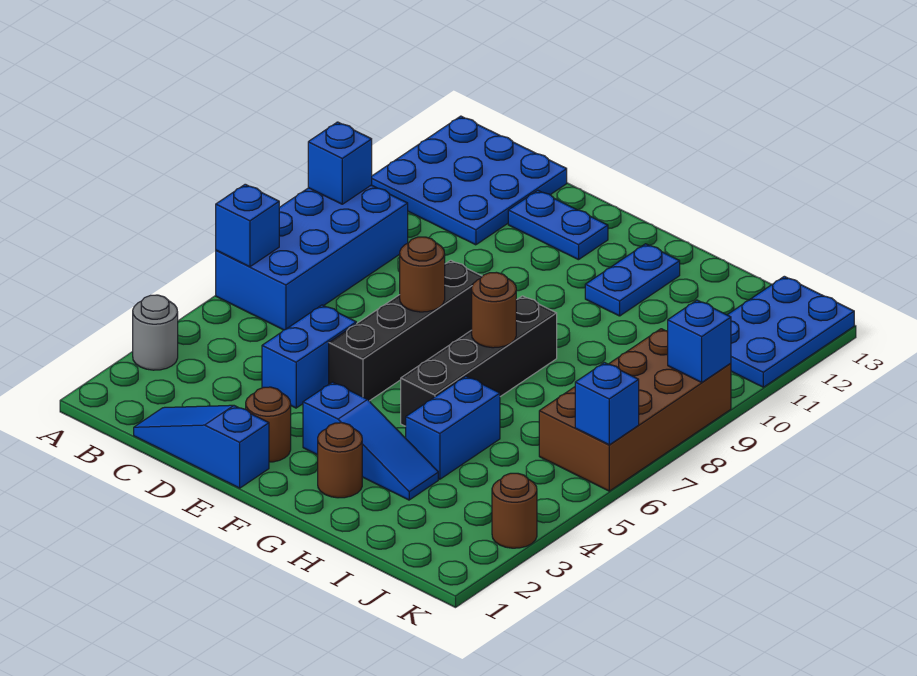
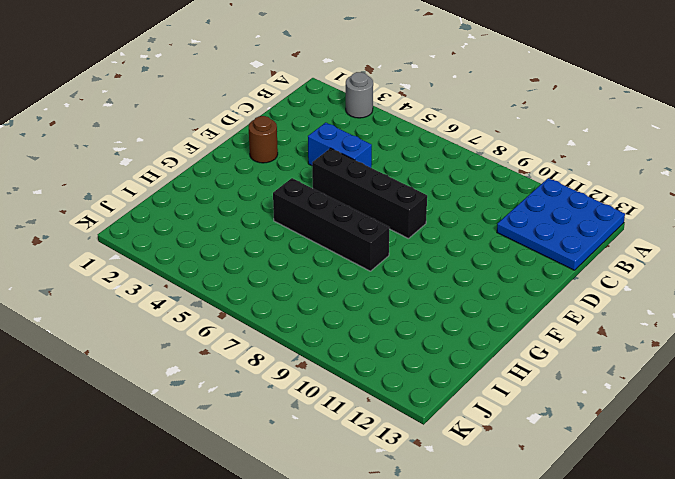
none -> blue 2x4 brick [216,185,408,330]
none -> blue 1x3 slope [134,405,269,488]
none -> blue 1x2 plate [508,190,608,260]

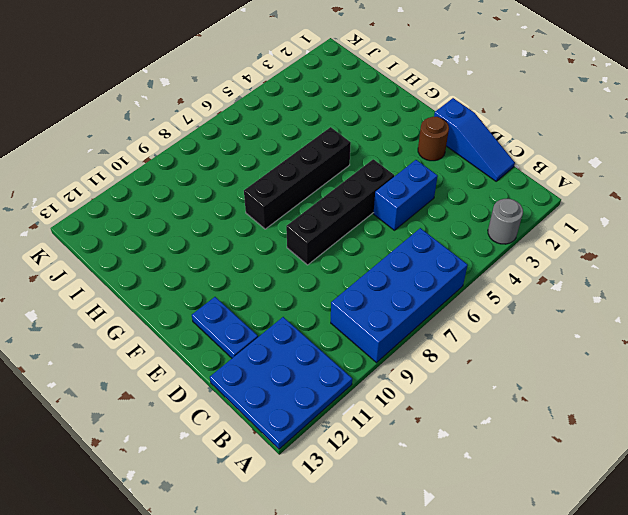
none -> blue 1x3 slope [303,382,438,500]
none -> brown 1x1 round brick [318,423,362,498]
none -> blue 1x2 plate [585,244,680,316]

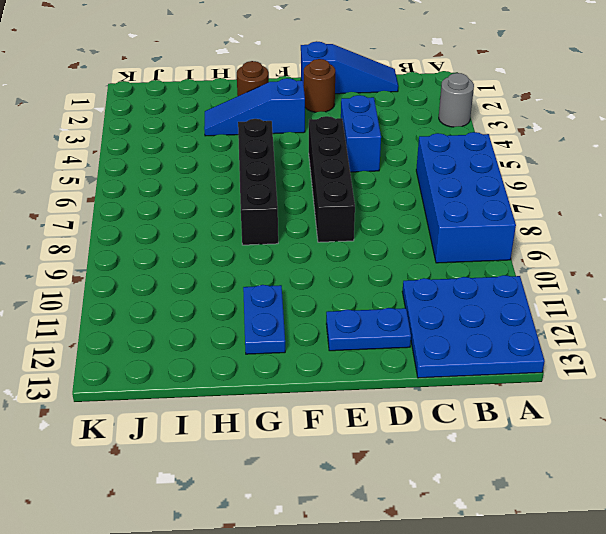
none -> blue 1x2 brick [406,376,500,479]
none -> brown 2x4 brick [539,329,731,491]
none -> blue 2x3 plate [728,276,854,387]

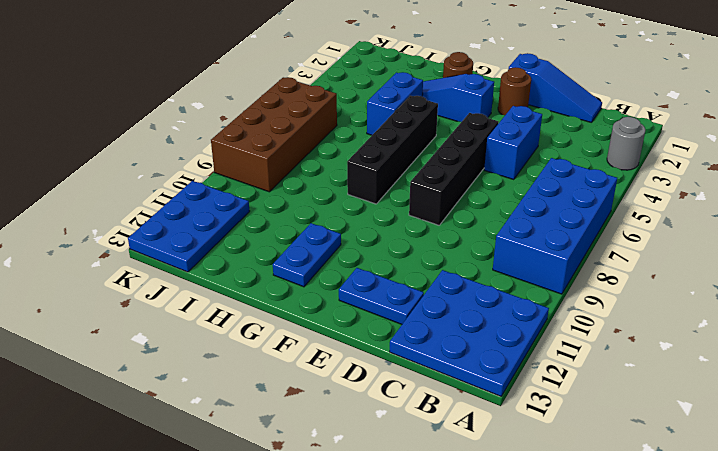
none -> brown 1x1 round brick [492,473,537,548]
none -> blue 1x1 brick [216,184,279,267]
none -> blue 1x1 brick [308,122,372,204]

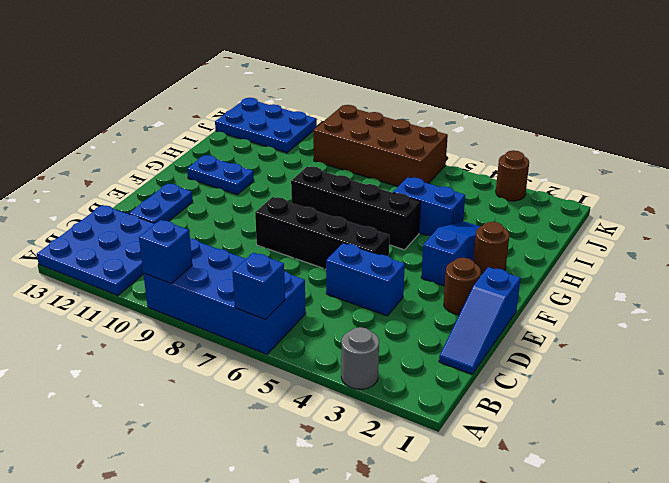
none -> brown 1x1 round brick [400,237,445,312]
none -> brown 1x1 round brick [472,272,516,348]
none -> blue 1x1 brick [575,363,639,445]

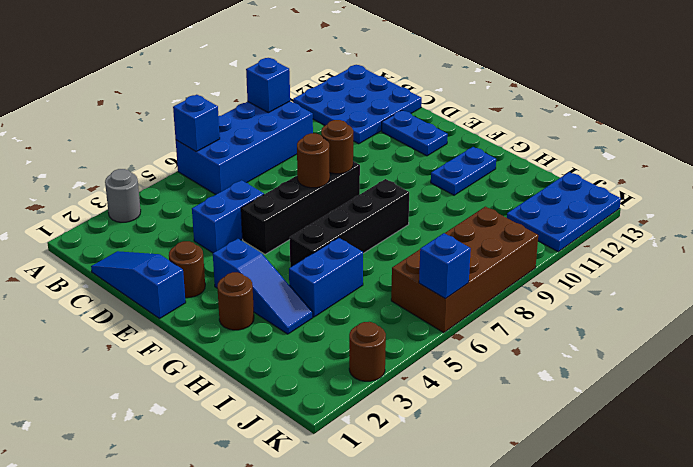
brown 1x1 round brick [321,120,353,174] -> brown 1x1 round brick moved to [472,272,516,348]
none -> blue 1x1 brick [668,300,731,382]

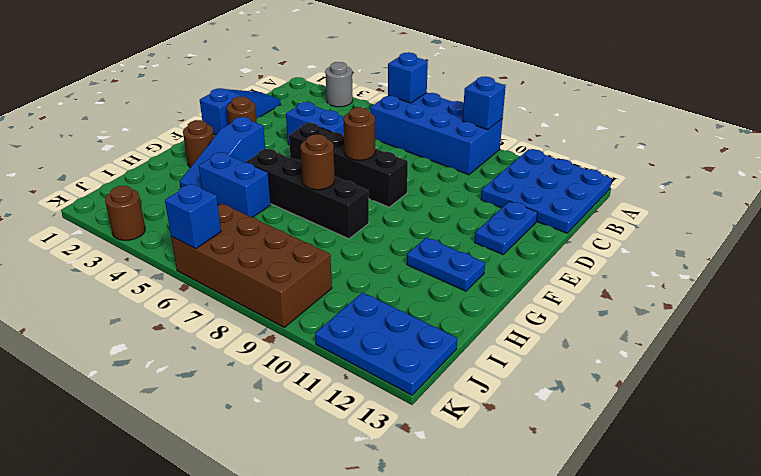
none -> blue 1x1 brick [668,300,731,382]

